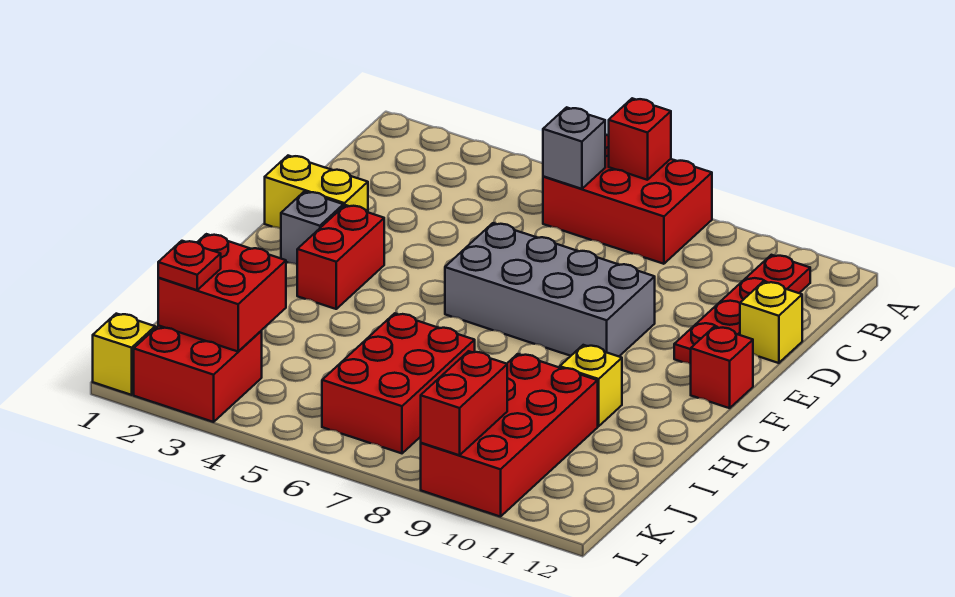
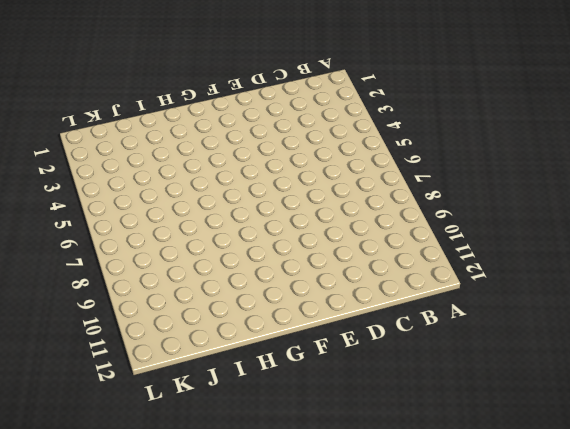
none -> red 2x3 brick [543,134,712,264]
none -> red 1x4 plate [674,255,810,364]
none -> yellow 1x1 brick [740,282,802,363]

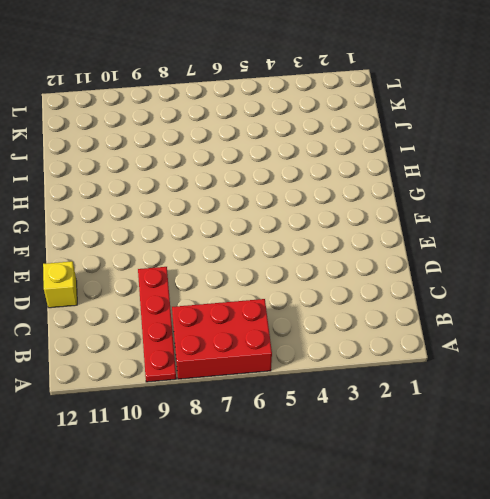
red 1x4 plate [138,267,176,382] -> red 1x4 plate moved to [674,255,810,364]
none -> yellow 1x2 brick [265,156,368,229]
none -> grey 2x4 brick [445,223,655,356]
none -> grey 1x1 brick [281,192,343,265]

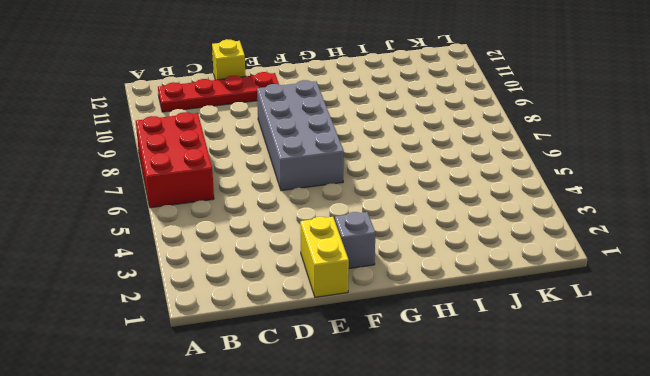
none -> red 1x2 brick [297,205,384,309]
none -> red 1x1 brick [691,327,753,408]
none -> yellow 1x1 brick [560,345,622,426]

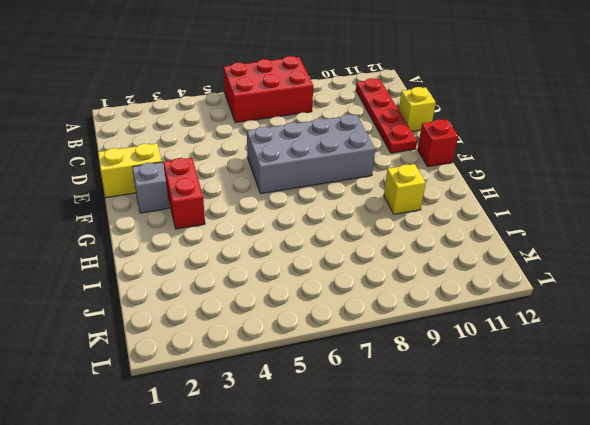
none -> red 2x3 brick [322,313,475,453]
none -> red 2x4 brick [421,354,598,517]
none -> red 2x2 brick [134,326,262,422]

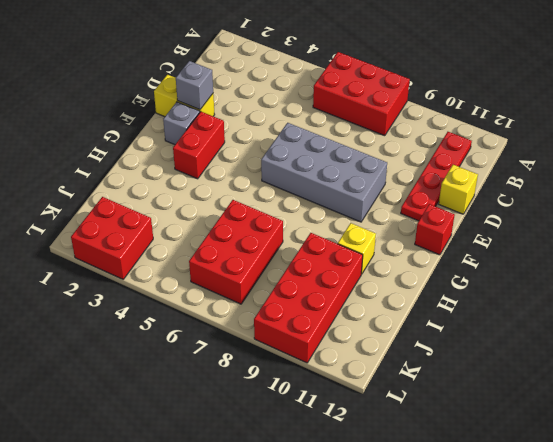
grey 1x1 brick [176,61,213,110] -> grey 1x1 brick moved to [543,107,605,189]
none -> yellow 1x1 brick [93,314,155,395]
none -> red 1x1 brick [609,98,671,180]
none -> red 2x2 brick [158,234,286,351]

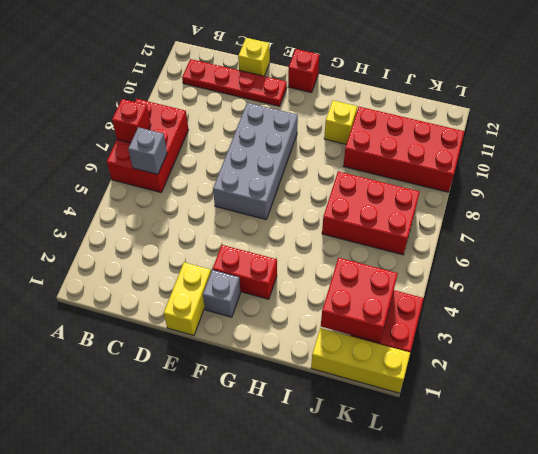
yellow 1x3 brick [311,328,410,393] -> yellow 1x1 brick [93,314,155,395]
none -> red 1x2 brick [421,351,507,455]
none -> red 1x1 plate [158,241,221,290]

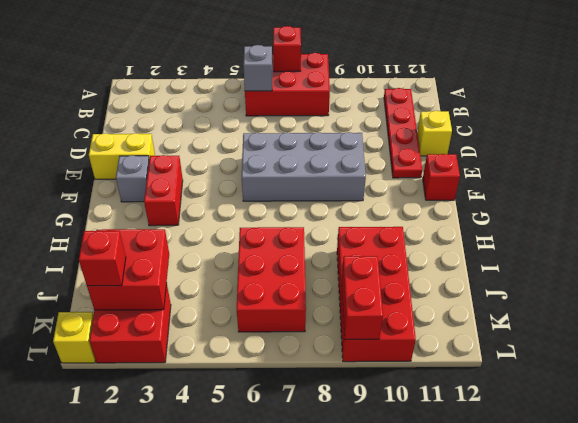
red 1x1 brick [79,231,126,286] -> red 1x1 plate [158,241,221,290]
none -> yellow 1x1 brick [560,345,622,426]

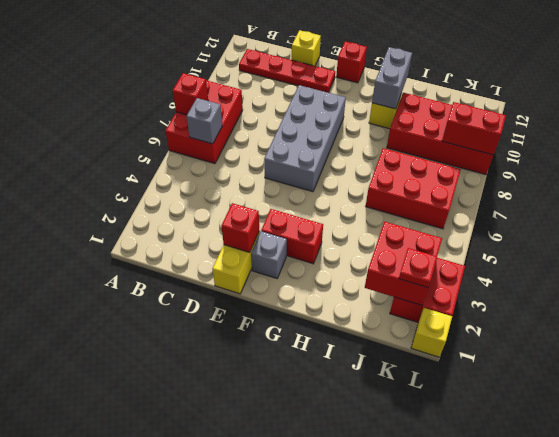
red 1x1 brick [221,203,259,253] -> none
grey 1x2 brick [372,47,412,109] -> none

